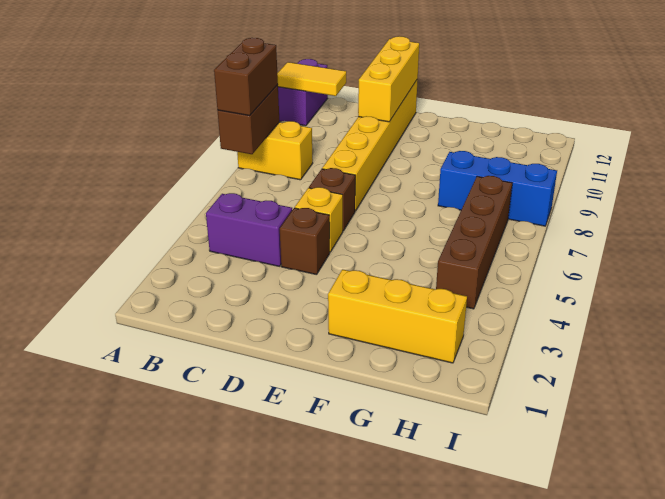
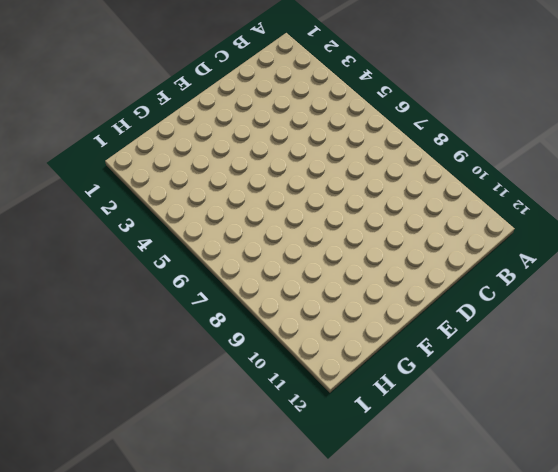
none -> yellow 1x2 brick [237,121,313,180]
none -> purple 1x2 brick [278,59,328,126]
none -> purple 1x2 brick [206,193,292,266]

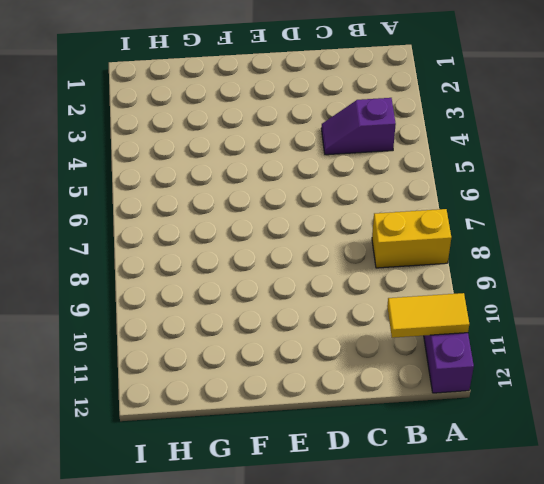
purple 1x2 slope [321,98,396,155] -> purple 1x2 brick [206,193,292,266]
none -> brown 1x1 brick [280,208,330,275]
none -> yellow 1x1 brick [295,187,343,252]
none -> brown 1x1 brick [309,168,355,231]

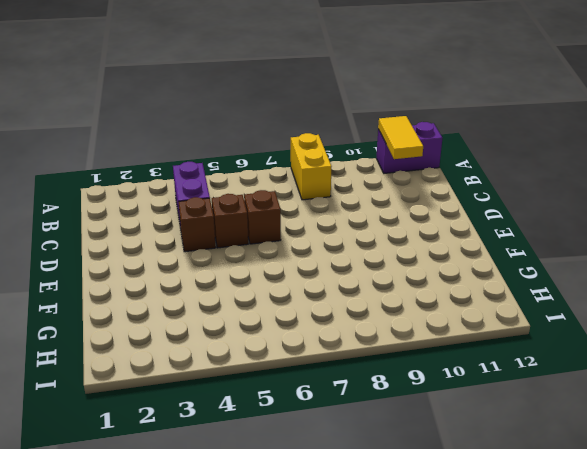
brown 1x1 brick [212,194,248,248] -> yellow 1x1 brick [295,187,343,252]
none -> yellow 1x6 brick [322,79,418,211]
none -> yellow 1x3 brick [328,269,467,363]
none -> blue 1x3 brick [438,151,557,226]

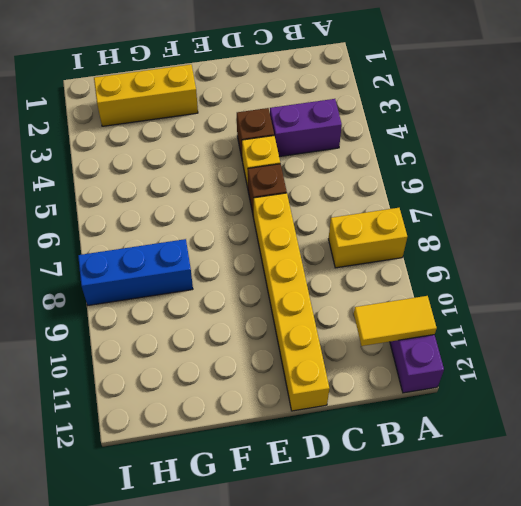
none -> brown 1x4 brick [436,176,512,309]
none -> brown 1x2 brick [218,85,280,154]
none -> yellow 1x3 brick [358,36,419,122]

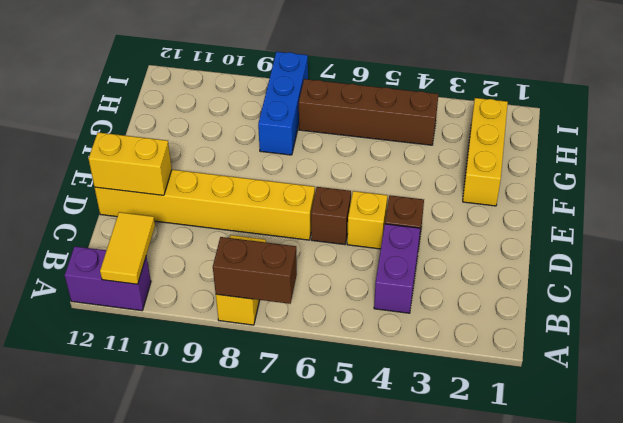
yellow 1x2 brick [88,132,172,195] -> yellow 1x3 brick [358,36,419,122]
none -> brown 1x2 brick [214,38,278,116]

